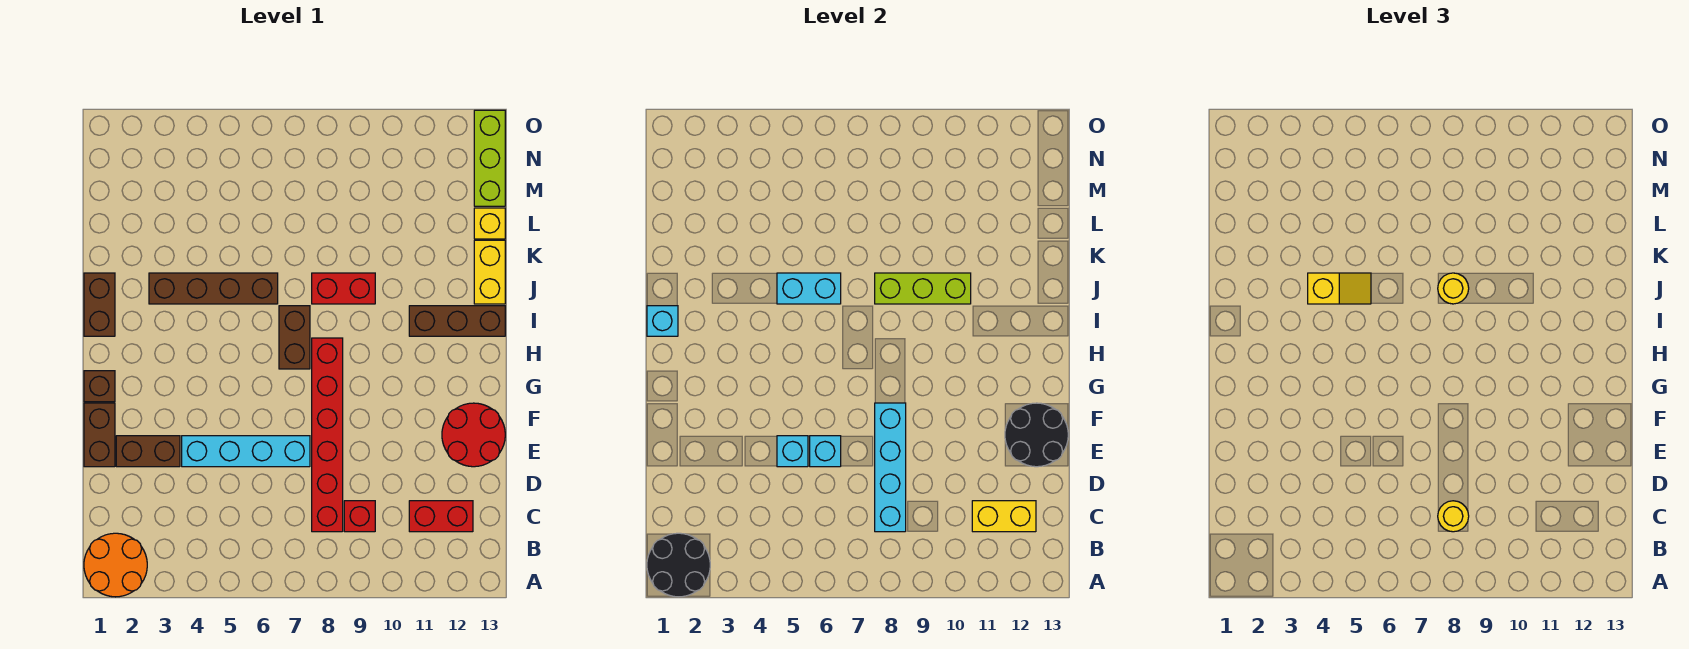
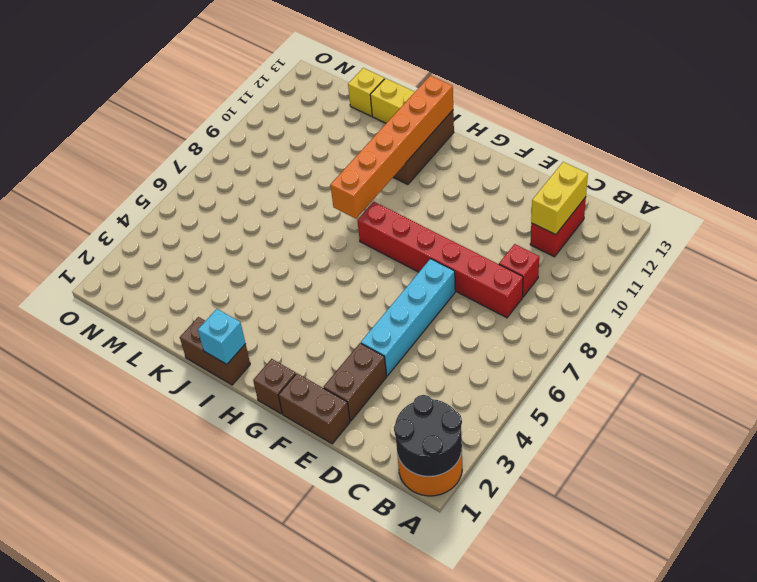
orange 1x6 brick [331,76,453,219] -> none
none -> red 2x2 round brick [442,403,505,467]
none -> brown 1x2 brick [279,306,310,369]
none -> brown 1x4 brick [149,273,278,304]

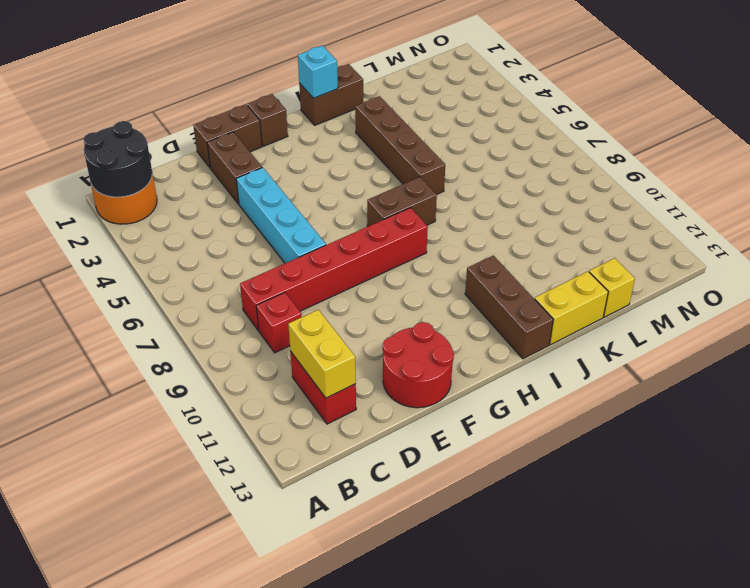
none -> red 1x2 brick [312,273,375,304]
none -> lime 1x3 brick [474,110,505,206]
none -> cyan 1x4 brick [875,403,906,532]

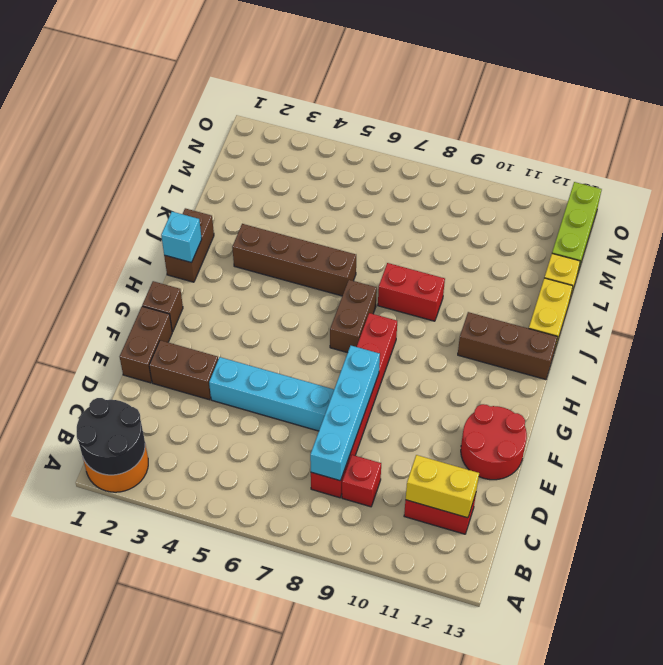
none -> cyan 1x1 brick [777,436,808,467]
none -> cyan 1x1 brick [810,436,841,467]
none -> black 2x2 round brick [1005,403,1068,467]

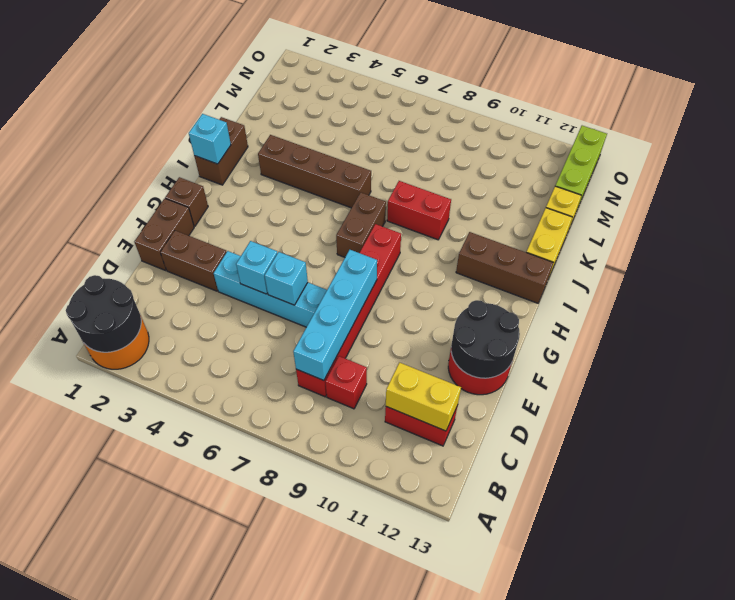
none -> cyan 1x2 brick [777,273,841,304]
none -> lime 1x3 brick [875,273,971,304]
none -> yellow 1x1 round brick [1438,501,1469,532]

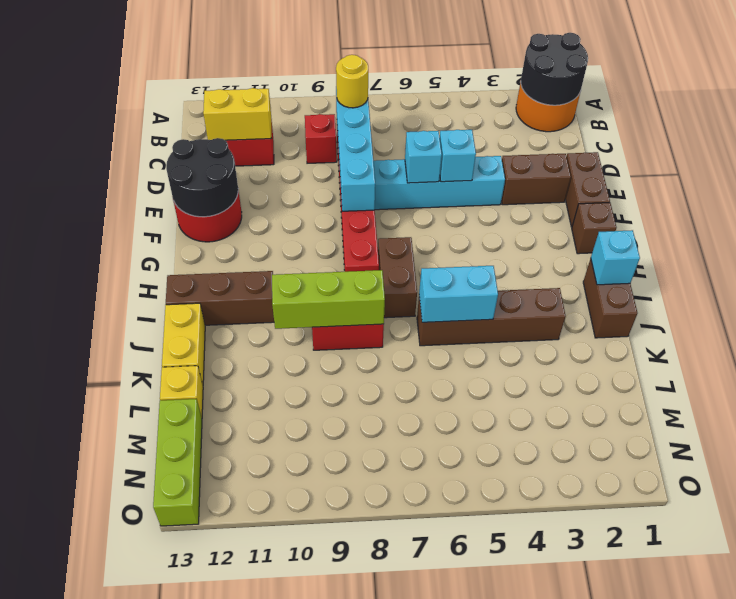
none -> yellow 1x2 slope [1308,273,1371,304]
none -> yellow 1x1 round brick [1438,273,1469,304]

